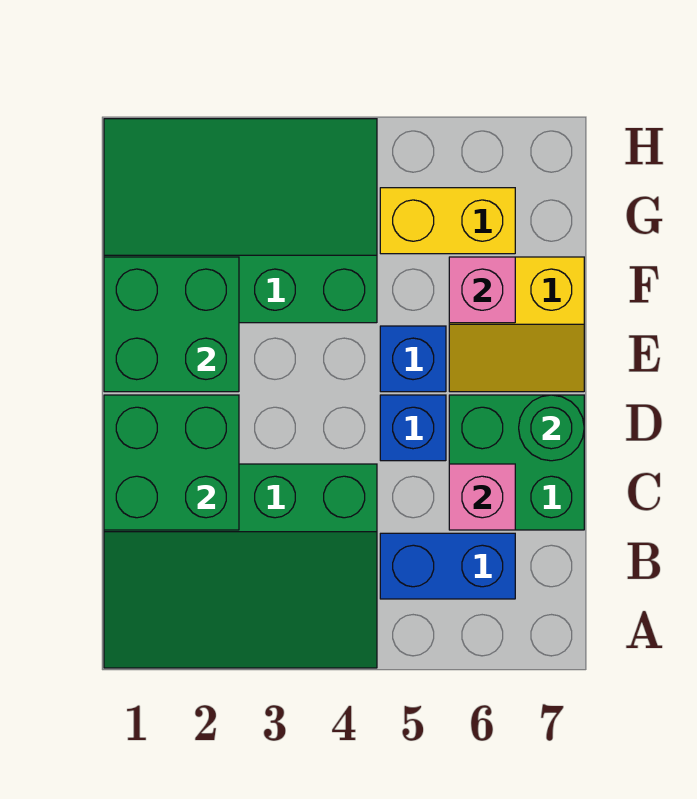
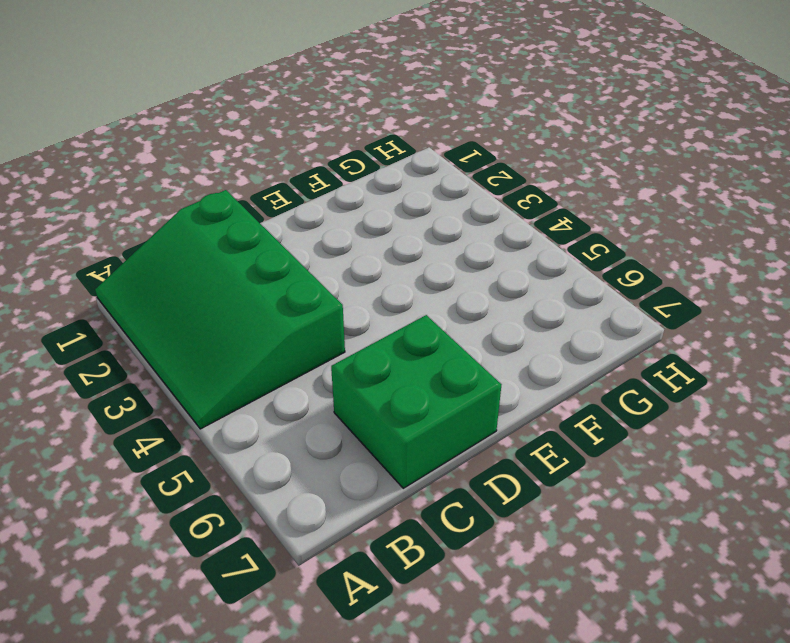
none -> blue 1x2 brick [380,533,515,599]
none -> blue 1x1 brick [380,395,446,461]
none -> blue 1x1 brick [380,326,446,392]

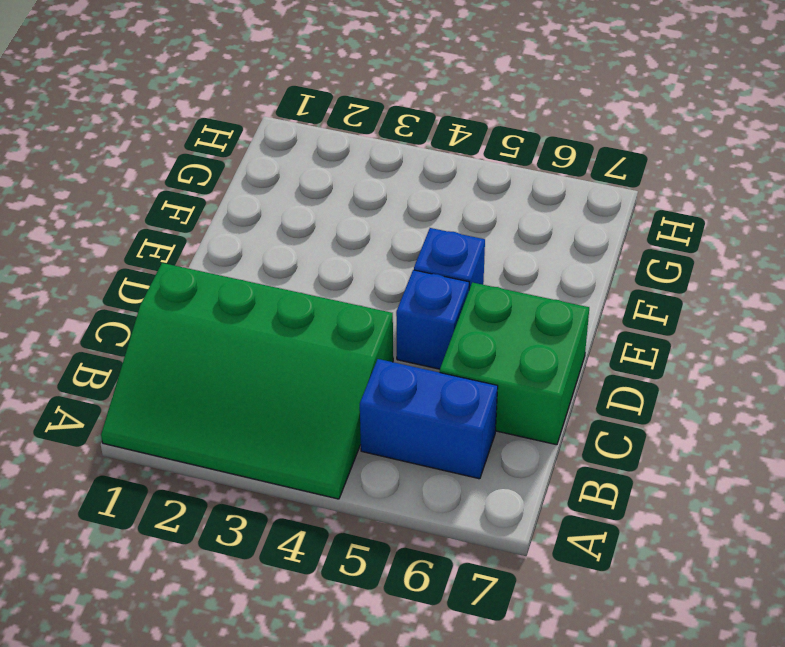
none -> yellow 2x2 slope [449,257,584,392]
none -> green 3x4 slope [104,119,377,323]
none -> yellow 1x2 brick [380,188,515,254]

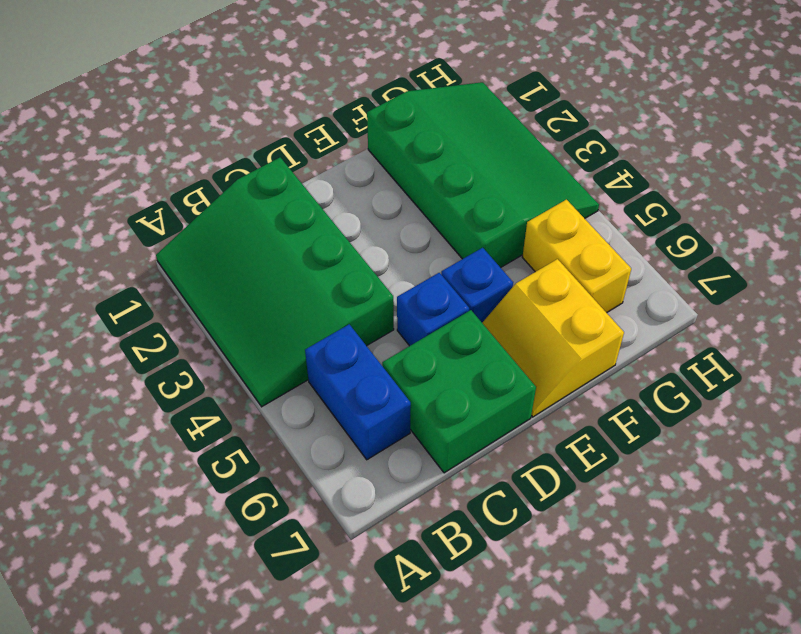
none -> green 2x2 brick [104,395,239,530]
none -> pink 1x1 brick [449,464,515,530]
none -> green 1x1 round brick [519,395,584,461]

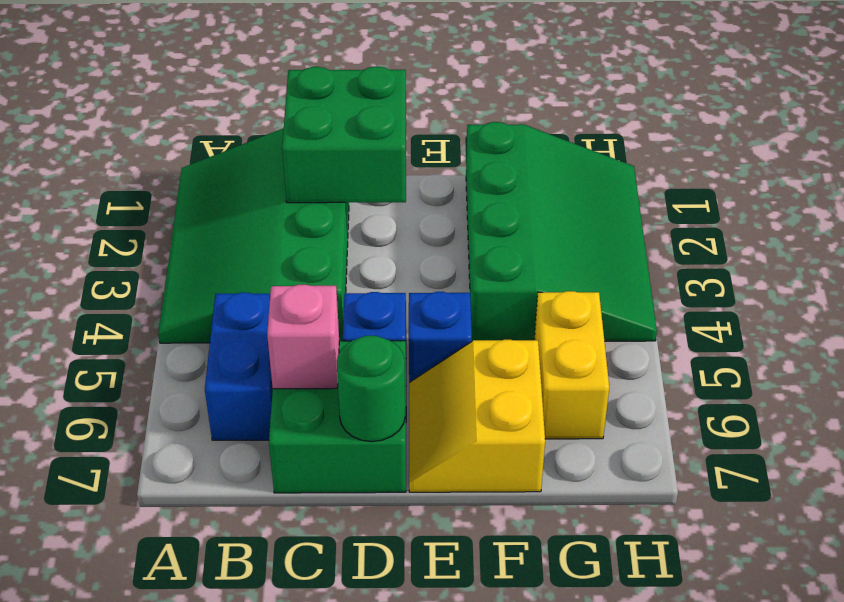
none -> green 2x2 brick [104,257,239,392]
none -> pink 1x1 brick [449,257,515,323]

